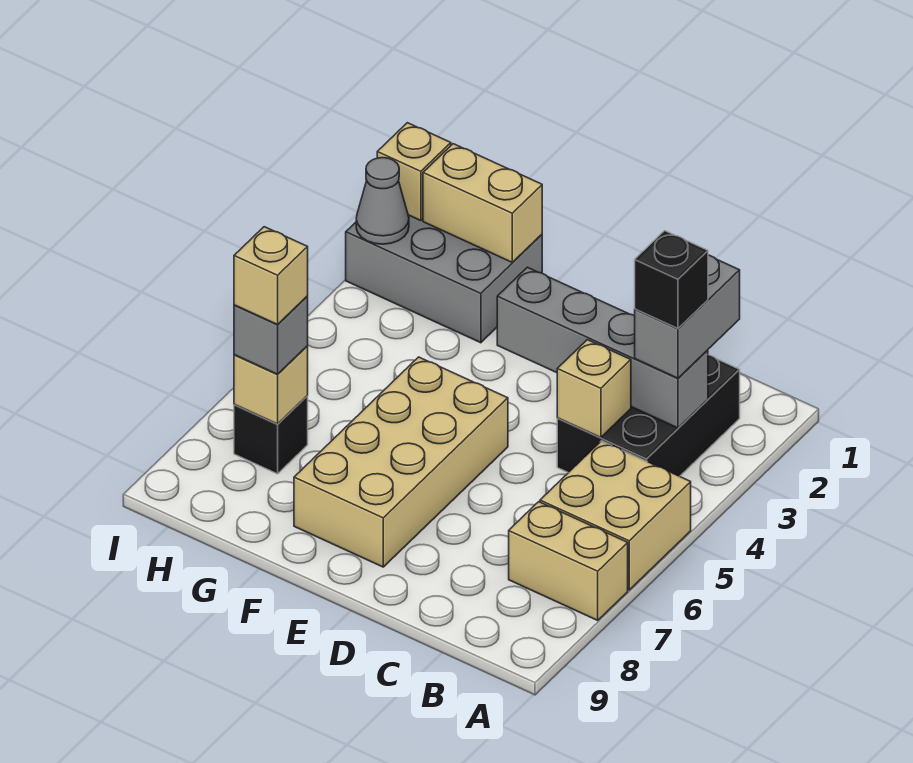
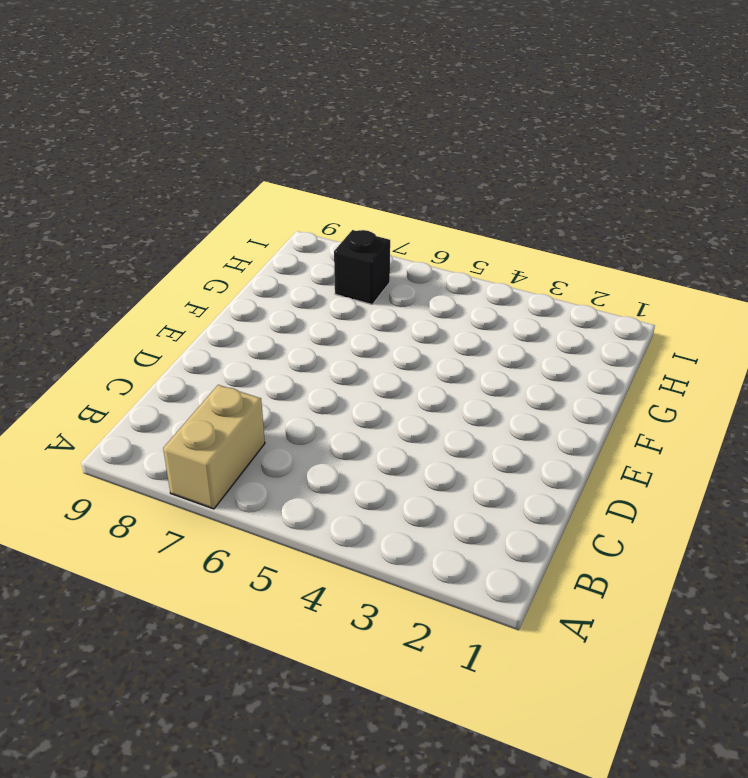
none -> tan 2x2 brick [540,441,691,590]
none -> black 2x3 brick [557,355,740,476]
none -> tan 2x4 brick [294,357,508,567]

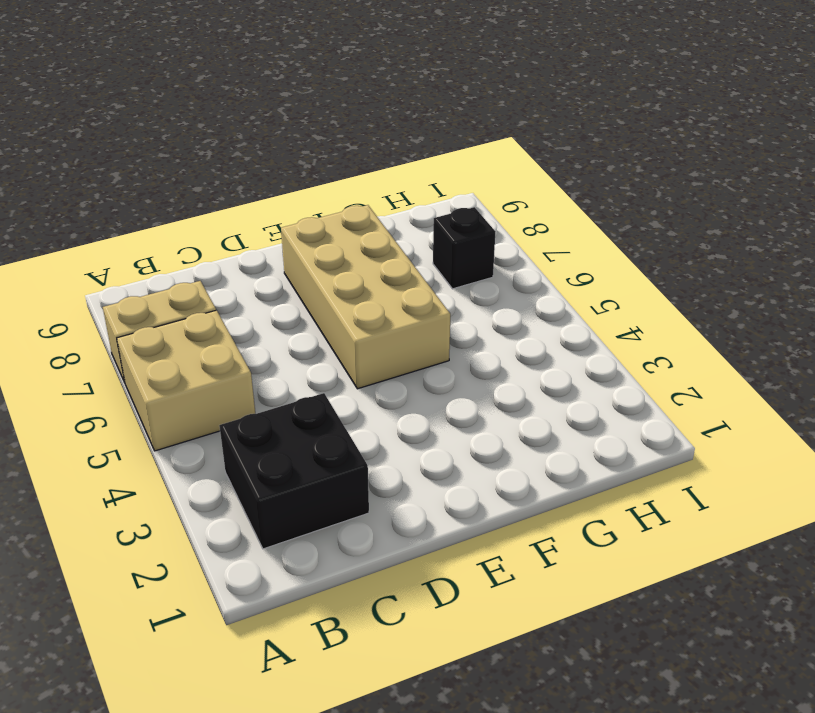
black 2x2 brick [219,393,369,549] -> black 2x3 brick [557,355,740,476]
none -> grey 2x3 brick [346,215,542,343]
none -> grey 1x4 brick [497,267,708,428]
none -> tan 1x1 brick [557,340,631,438]

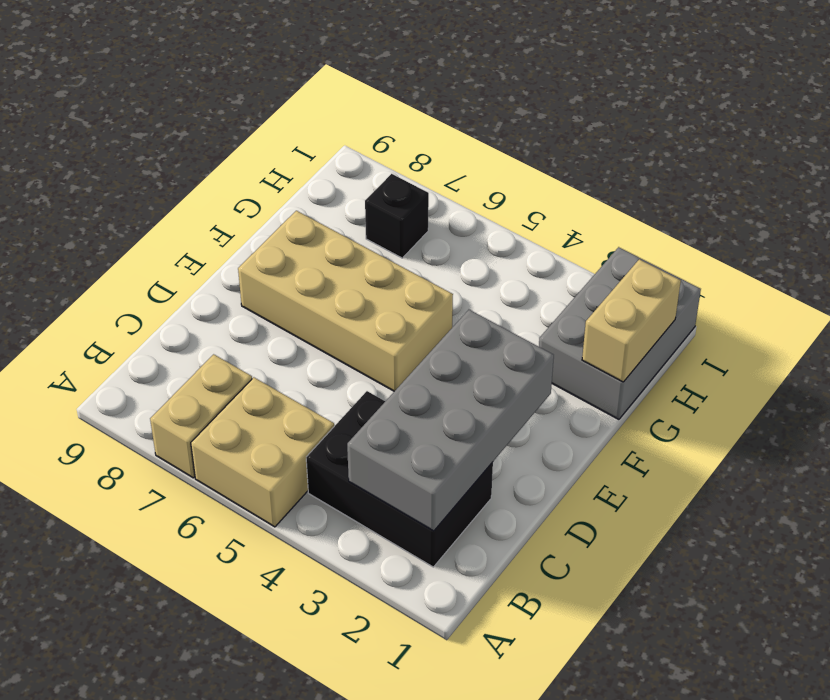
grey 2x4 brick [347,310,554,531] -> grey 1x4 brick [497,267,708,428]
none -> tan 1x1 brick [557,340,631,438]
none -> tan 1x1 brick [234,346,308,424]
none -> tan 1x1 brick [377,123,451,221]

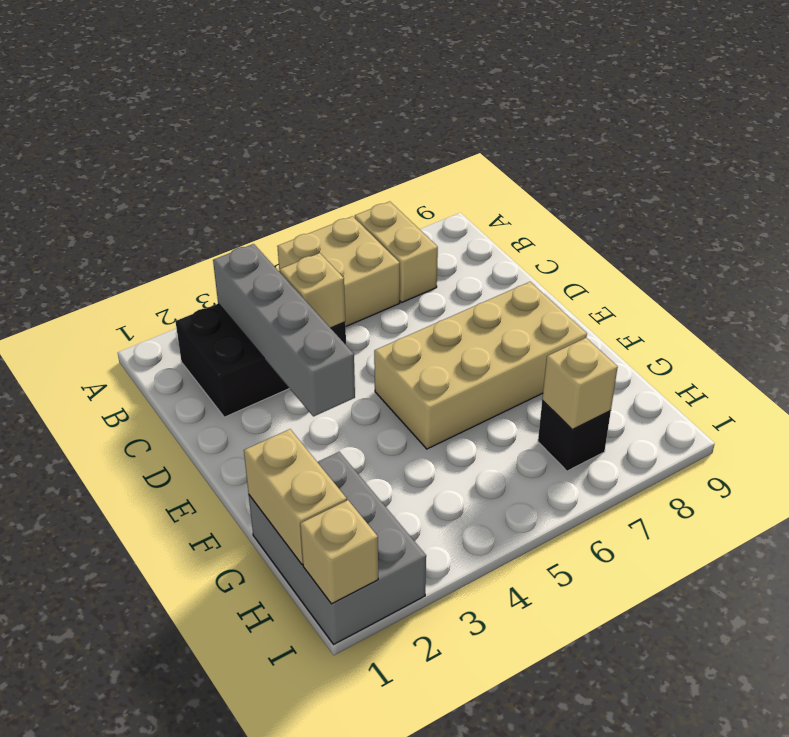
none -> grey 1x1 cone [356,158,409,244]
none -> grey 1x2 brick [635,255,740,378]
none -> grey 1x1 brick [234,297,308,374]

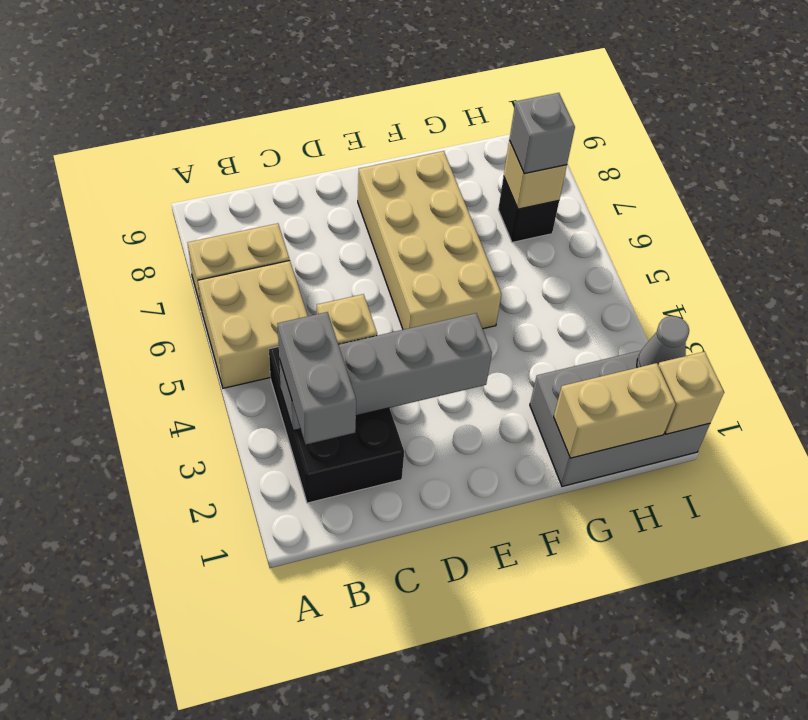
none -> black 1x1 brick [635,231,708,328]
none -> tan 1x1 brick [234,227,308,324]

